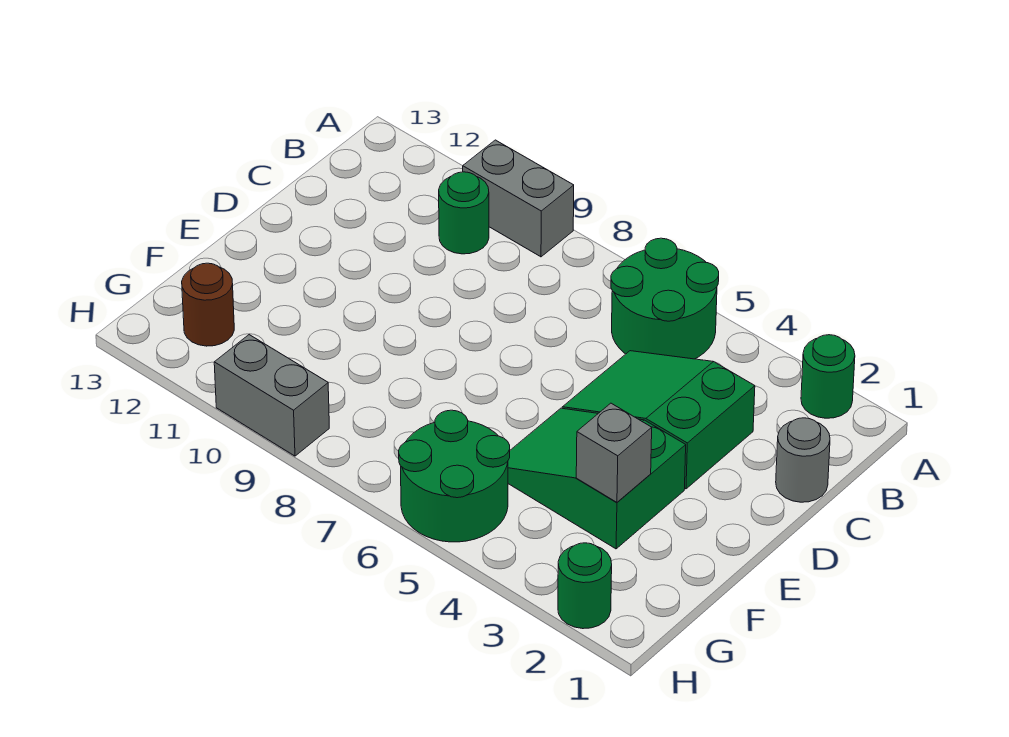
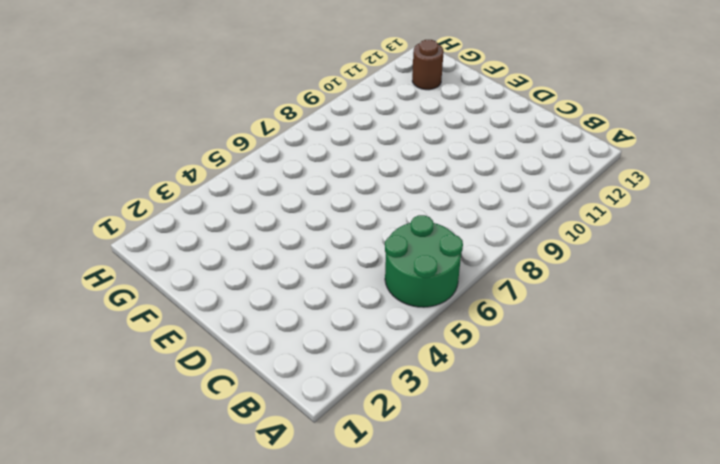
none -> green 1x1 round brick [801,335,855,418]
none -> grey 1x2 brick [463,140,574,257]
none -> green 1x1 round brick [439,172,489,254]

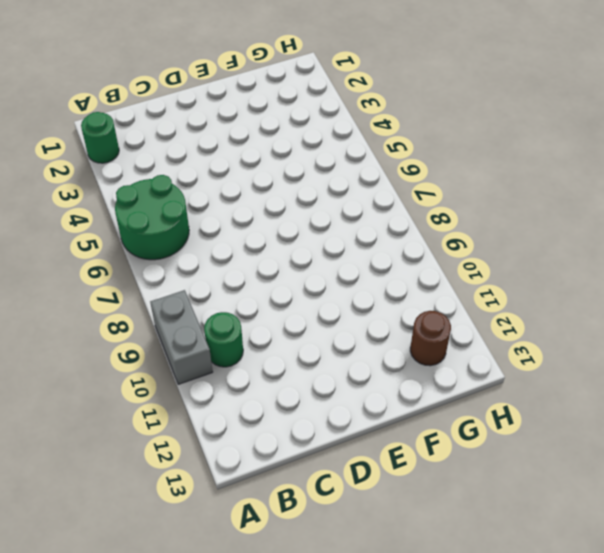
none -> grey 1x1 round brick [776,418,830,502]
none -> green 2x3 slope [562,351,755,489]
none -> green 2x3 slope [508,408,686,549]

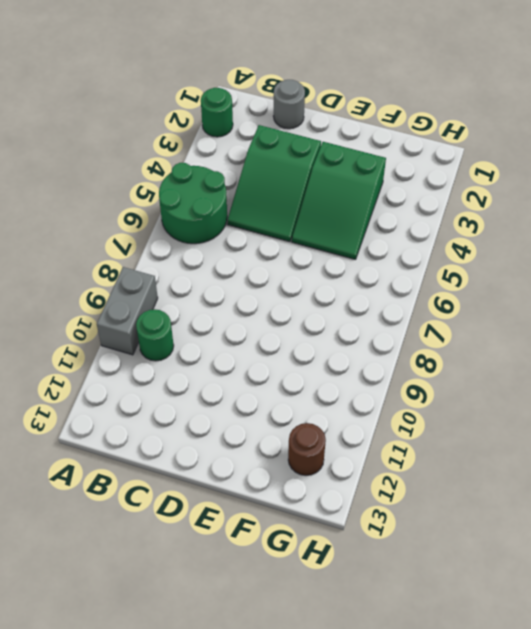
none -> green 2x2 round brick [399,410,510,542]
none -> green 1x1 round brick [558,543,612,629]
none -> grey 1x2 brick [214,335,329,456]

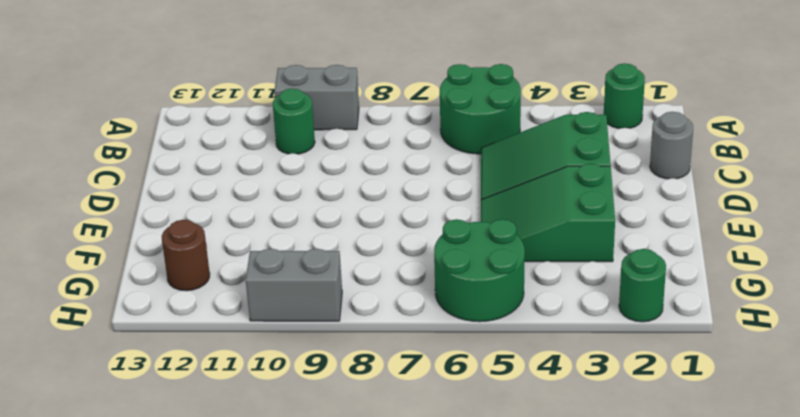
none -> grey 1x1 brick [576,403,652,502]

